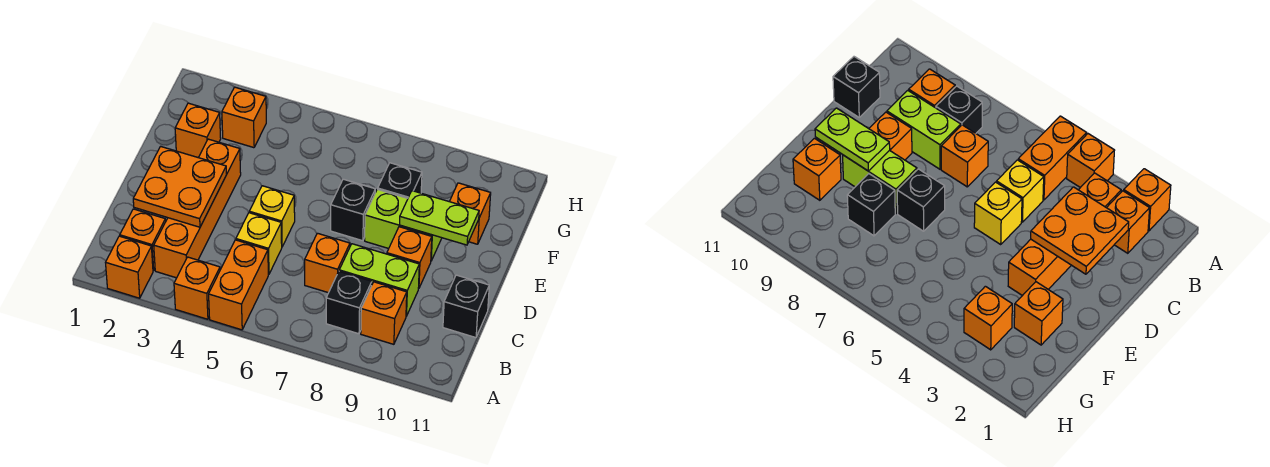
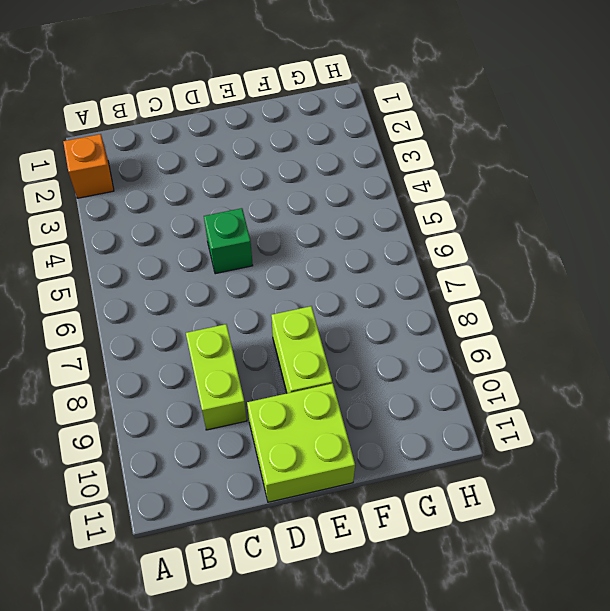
green 1x1 brick [204,208,253,274] -> yellow 1x1 brick [249,186,295,246]
lime 2x2 brick [247,383,355,502] -> none
none -> orange 1x1 brick [174,257,220,319]
none -> orange 1x2 brick [209,240,268,330]
none -> orange 1x1 brick [120,209,166,271]

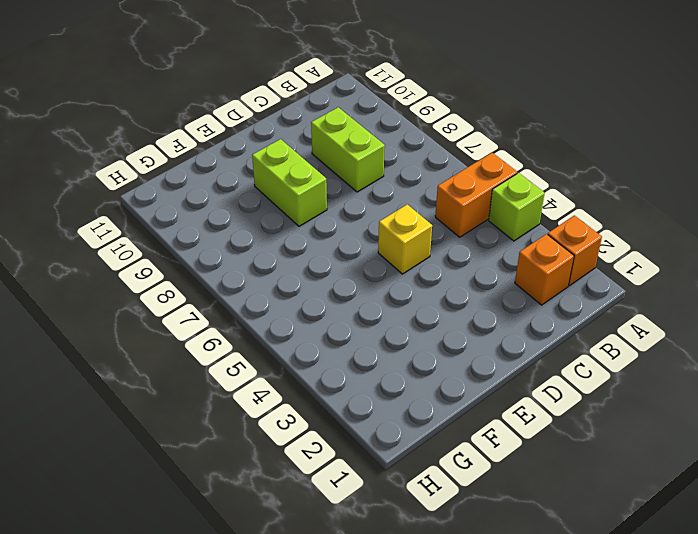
lime 1x1 brick [489,173,545,241] -> orange 1x1 brick [174,257,220,319]
none -> orange 1x4 brick [154,139,241,278]
none -> black 1x1 brick [326,271,372,334]
none -> orange 1x1 brick [361,282,407,344]

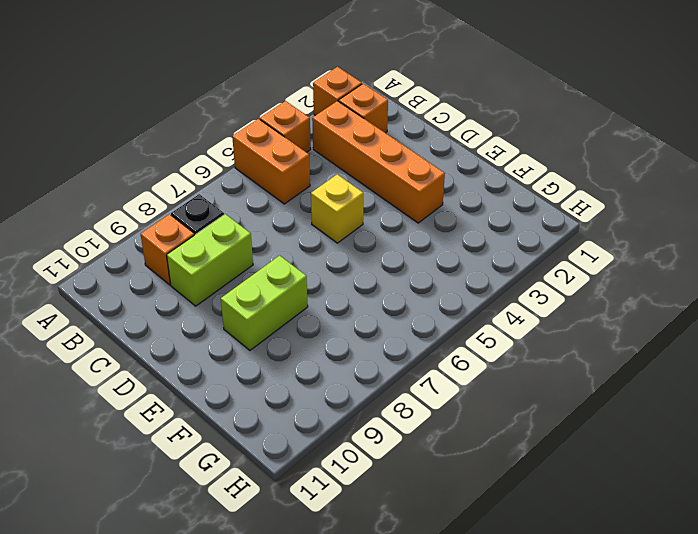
none -> yellow 1x1 brick [236,213,282,274]
none -> orange 1x1 brick [305,233,350,293]
none -> black 1x1 brick [443,275,489,338]

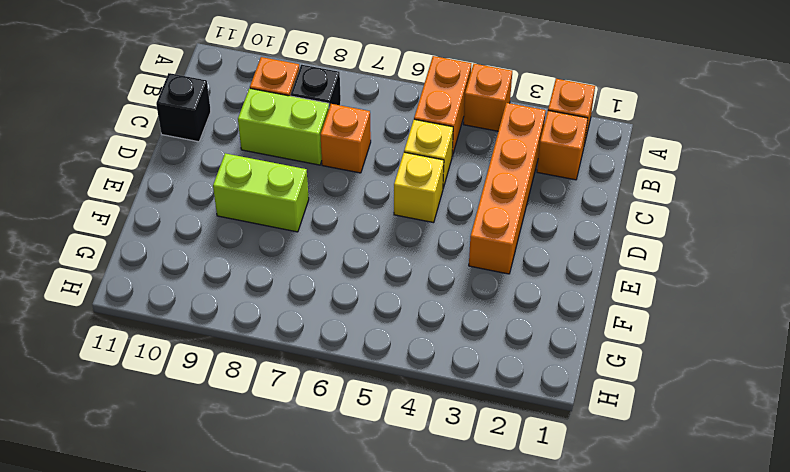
none -> orange 1x1 brick [387,227,432,289]
none -> black 1x1 brick [331,179,375,241]
none -> orange 1x1 brick [175,103,221,157]

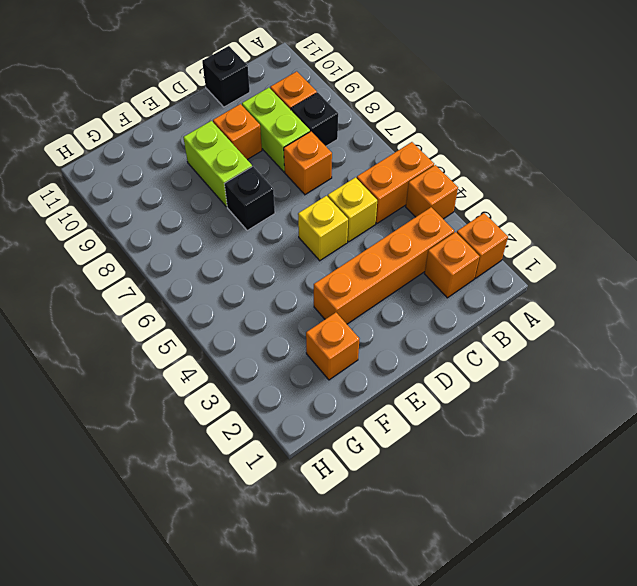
none -> black 1x1 brick [378,163,422,198]
none -> orange 1x1 brick [449,183,491,244]
none -> orange 1x1 brick [222,87,266,148]

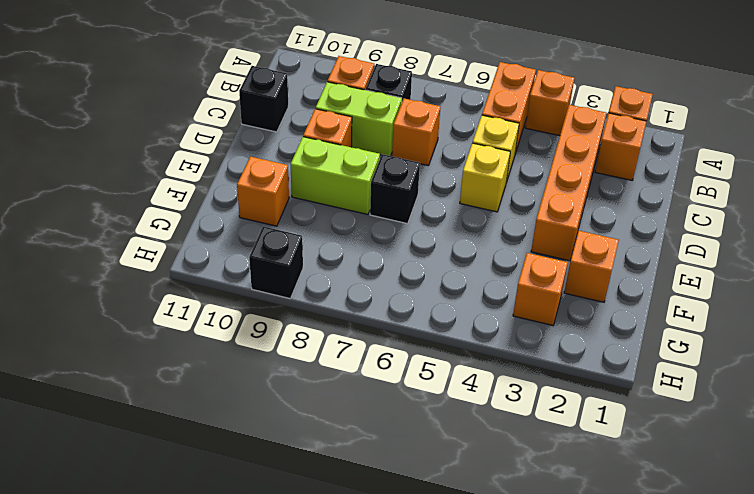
black 1x1 brick [249,226,303,298] -> black 1x1 brick moved to [378,163,422,198]
none -> orange 2x2 plate [133,146,227,227]
none -> lime 1x2 plate [400,191,479,245]

